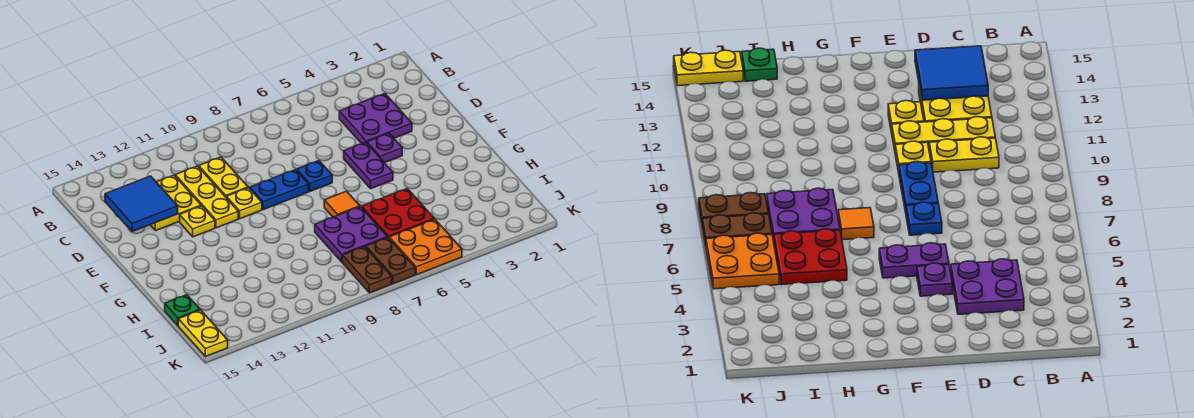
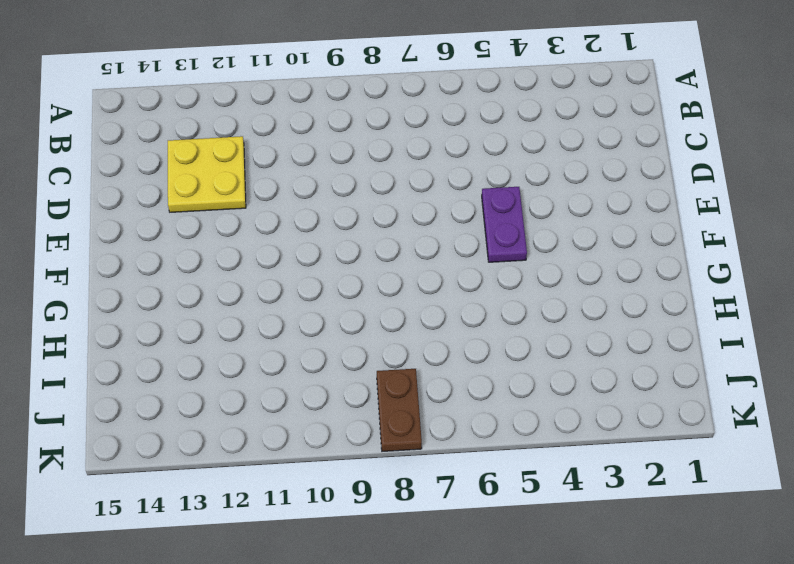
none -> purple 2x2 plate [339,94,412,144]
none -> yellow 1x2 plate [199,157,248,197]
none -> yellow 1x3 plate [175,166,238,228]

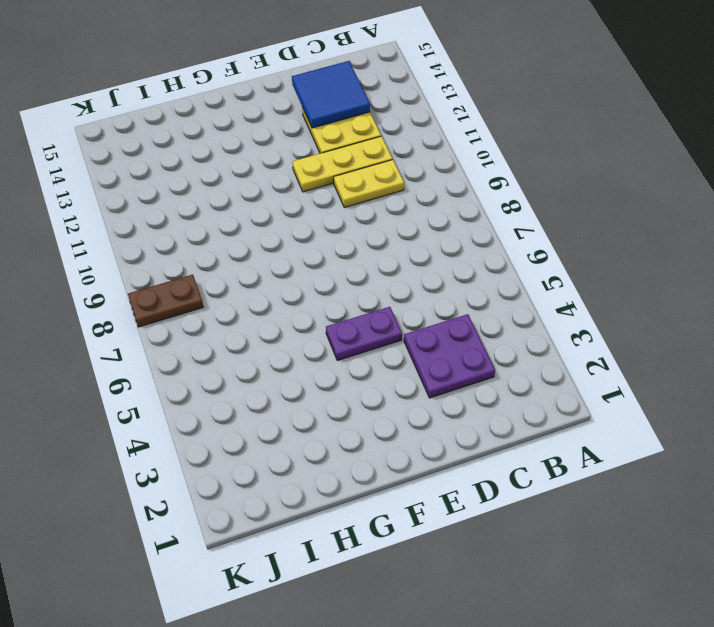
none -> purple 1x1 plate [367,133,402,163]
none -> blue 1x1 plate [297,161,332,191]
none -> blue 1x2 plate [250,170,309,210]

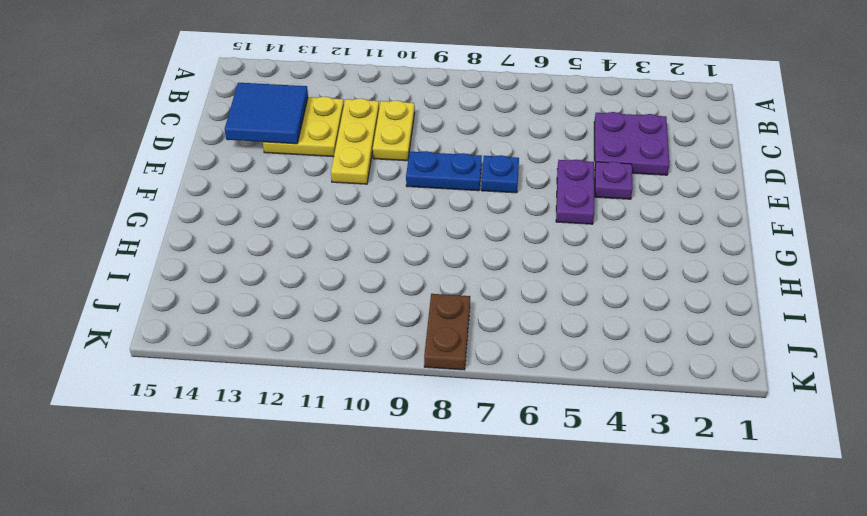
none -> yellow 1x1 plate [226,188,262,219]
none -> yellow 1x1 plate [180,206,215,237]
none -> orange 1x1 tile [324,191,360,217]

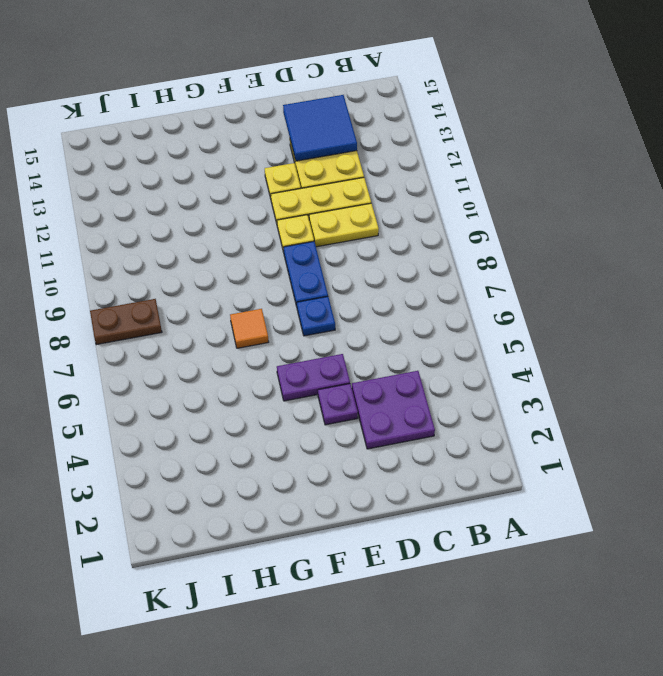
none -> red 2x2 plate [362,189,434,238]
none -> purple 2x2 plate [315,207,388,262]
none -> green 1x1 plate [165,295,200,326]

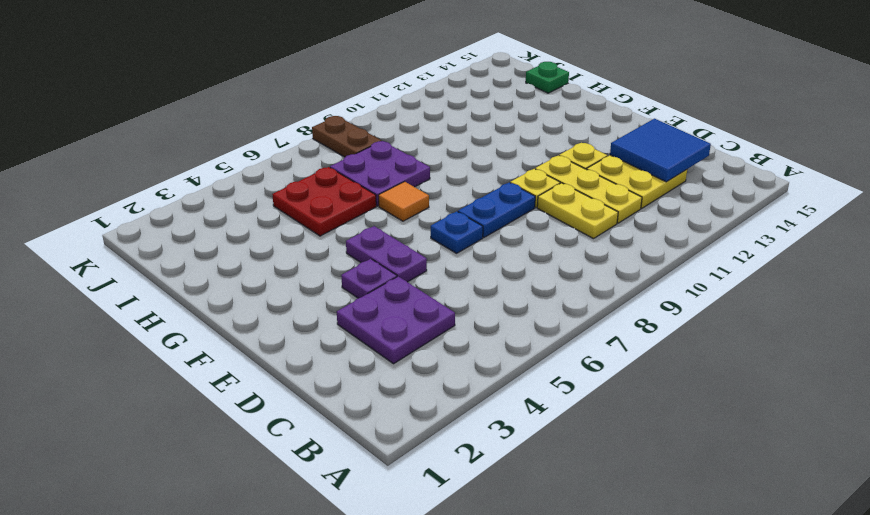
none -> orange 2x2 plate [389,219,462,275]
none -> brown 1x2 plate [366,238,415,284]
none -> yellow 1x2 plate [178,310,228,357]

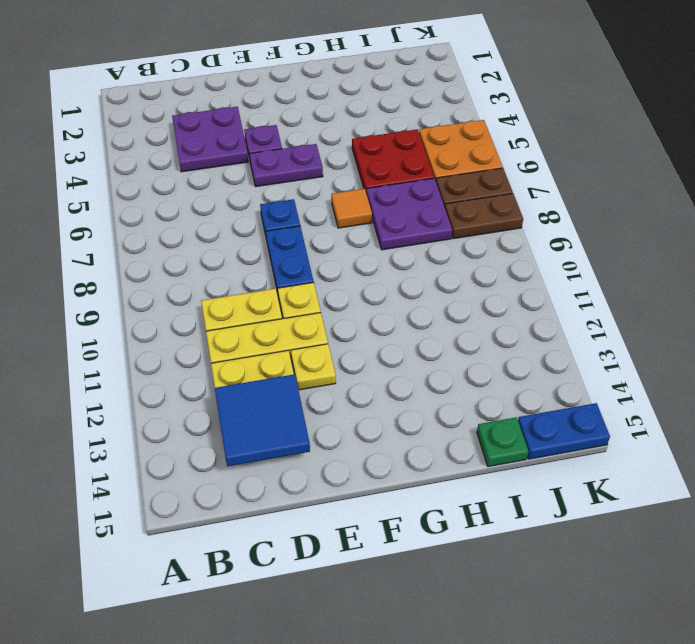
blue 1x2 plate [518,403,610,459] -> yellow 1x2 plate [178,310,228,357]

